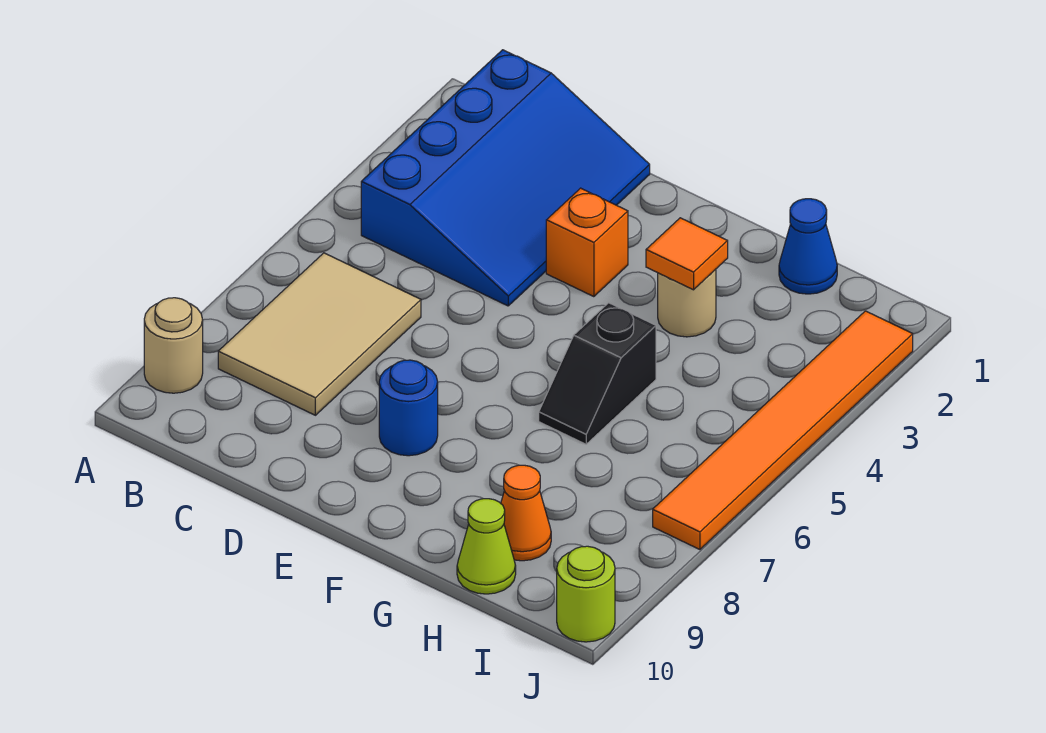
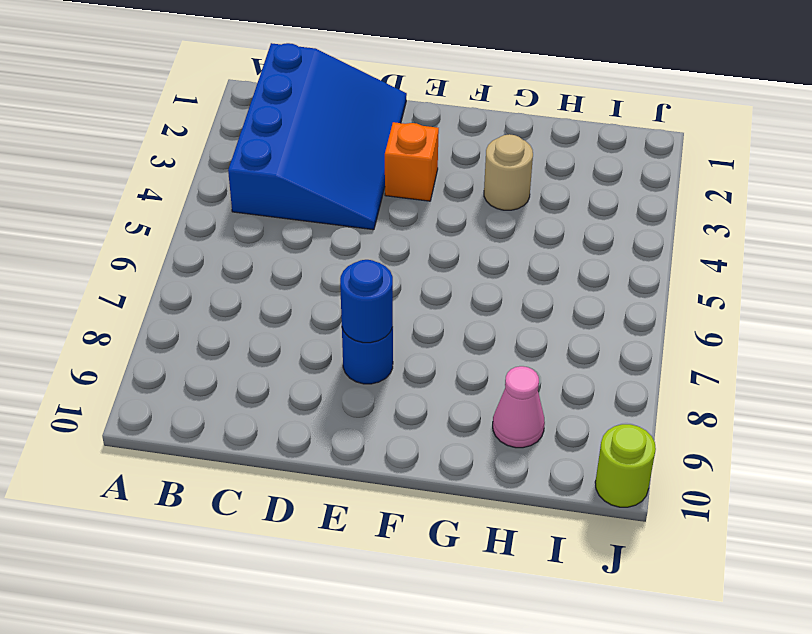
blue 1x1 round brick [340,260,393,343] -> none
pink 1x1 cone [493,366,545,448] -> orange 1x1 cone [501,465,551,561]
none -> tan 1x1 round brick [144,298,203,393]
none -> tan 2x3 tile [218,253,421,415]
none -> black 1x2 slope [539,303,656,444]

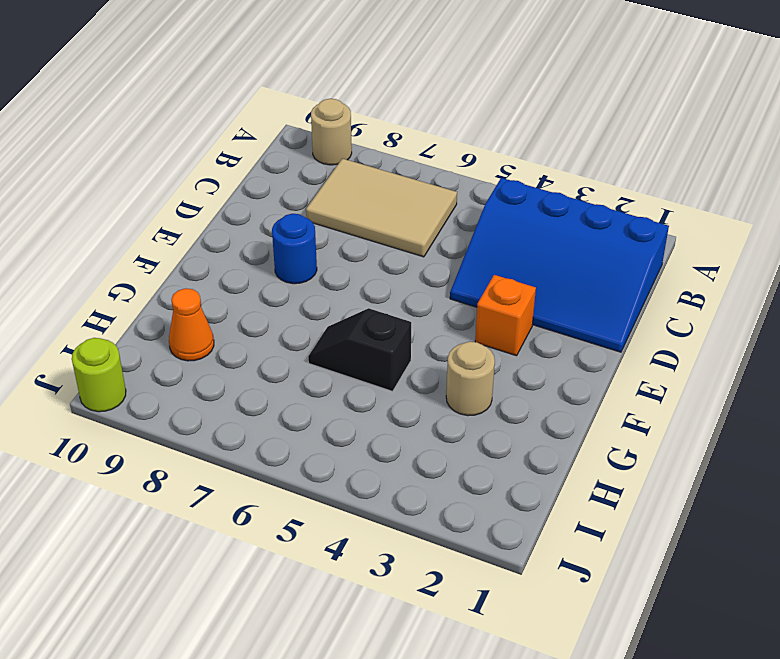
none -> blue 1x1 cone [779,199,837,294]
none -> lime 1x1 cone [457,499,516,594]
none -> orange 1x6 tile [653,311,913,550]

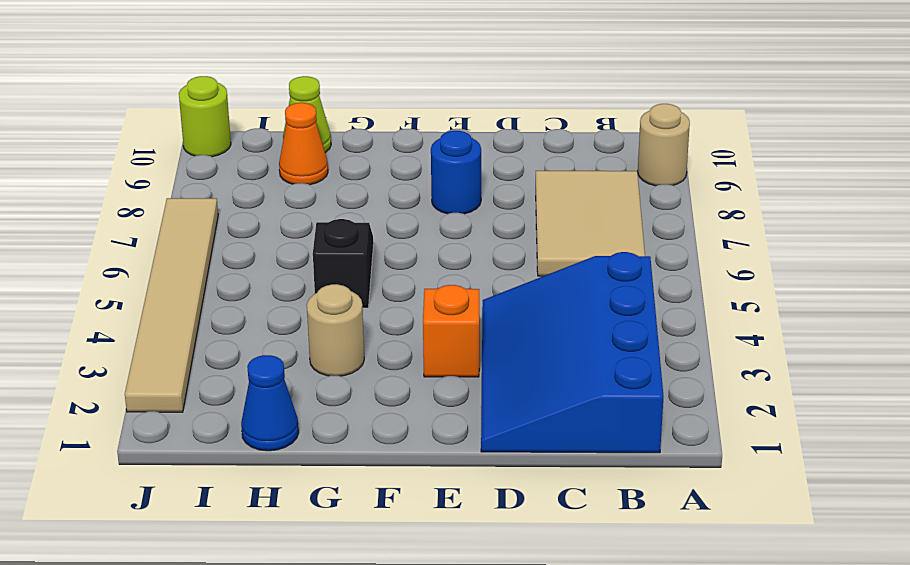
tan 1x6 tile [125,198,218,412] -> orange 1x6 tile [653,311,913,550]
none -> orange 1x1 tile [646,218,728,290]

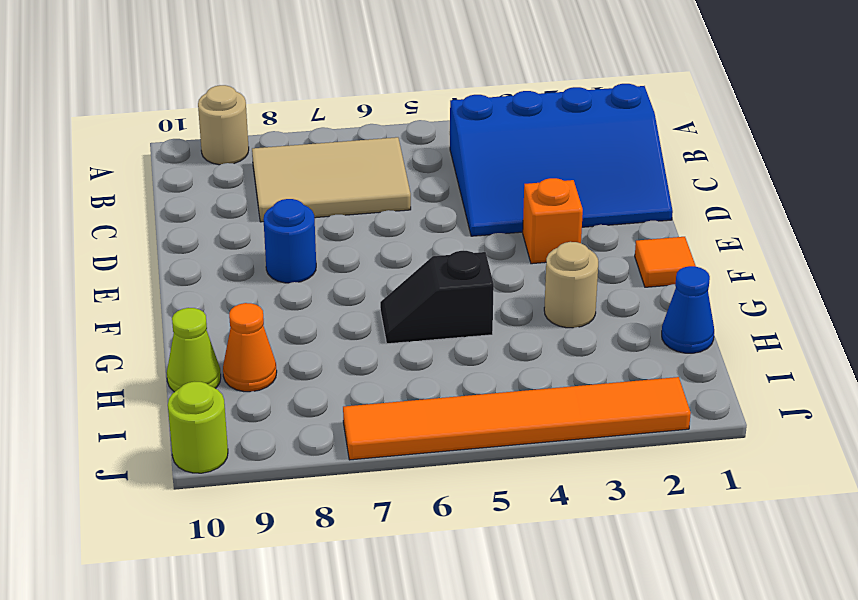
orange 1x1 tile [635,237,696,287] -> orange 1x1 tile moved to [646,218,728,290]

